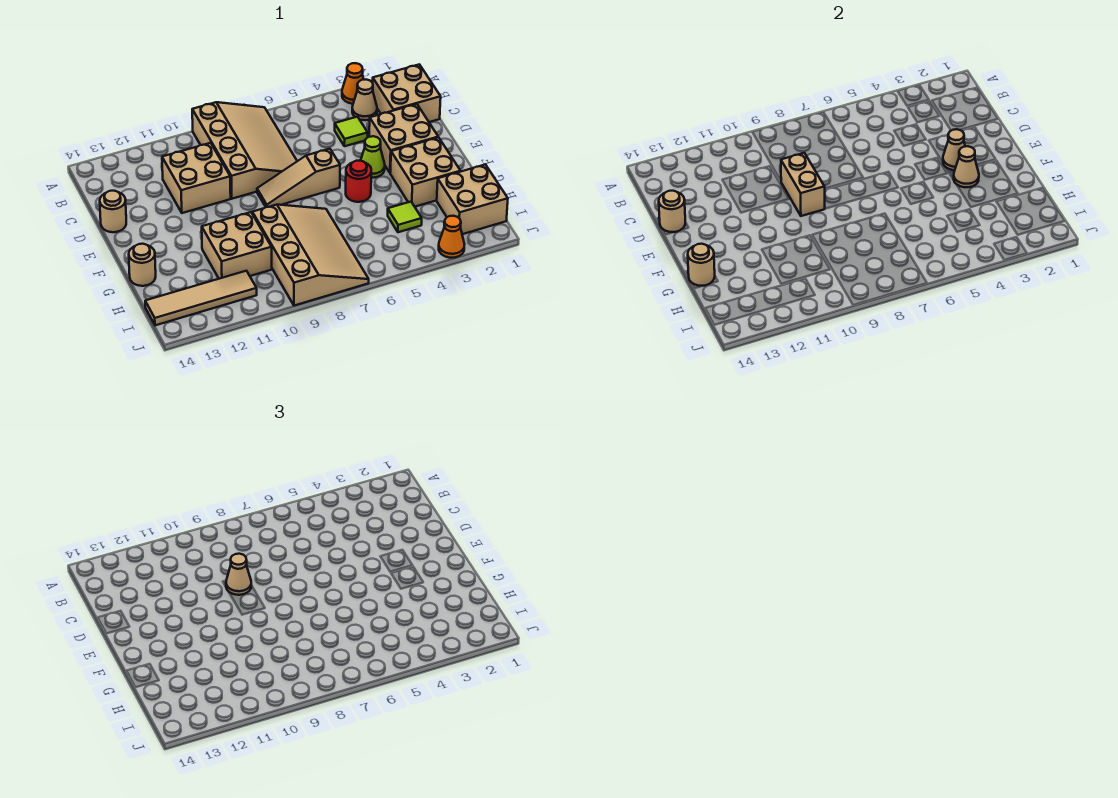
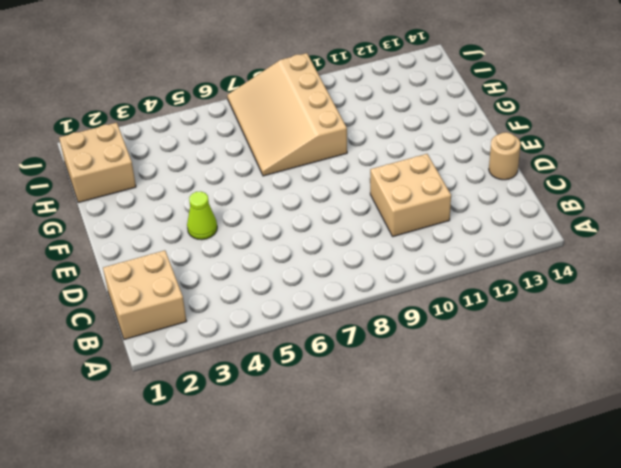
none -> orange 1x1 cone [342,63,364,104]
none -> tan 3x4 slope [192,102,297,199]
none -> tan 1x1 cone [352,80,377,120]

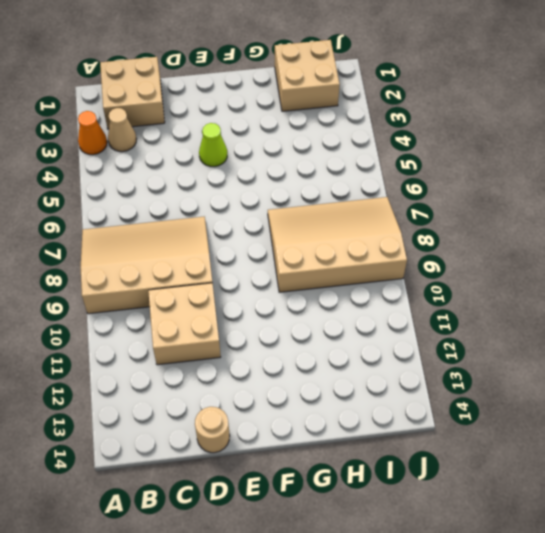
none -> lime 1x1 tile [335,117,368,146]
none -> tan 2x2 brick [369,104,438,173]
none -> tan 1x3 slope [257,149,340,207]

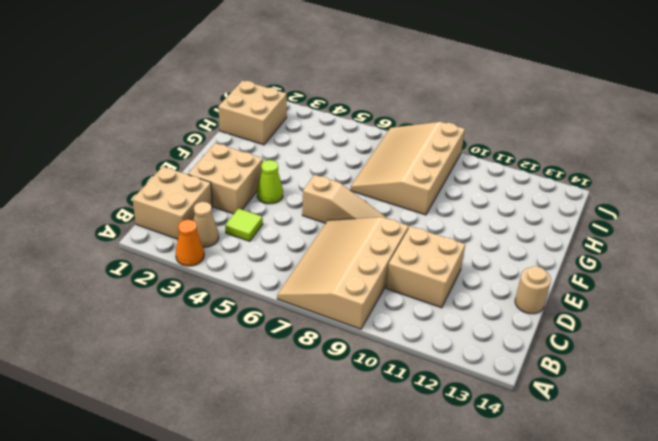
none -> tan 2x2 brick [390,137,460,207]
none -> red 1x1 round brick [346,161,371,202]
none -> tan 2x2 brick [202,212,272,279]

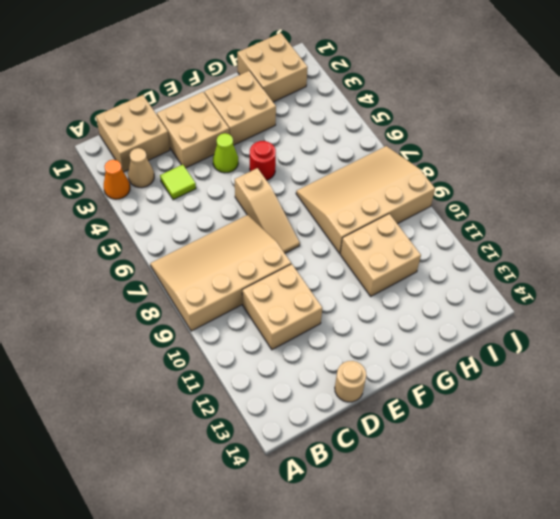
none -> tan 1x1 round brick [129,244,156,286]
none -> lime 1x1 tile [388,202,422,232]
none -> tan 1x4 tile [145,271,257,325]

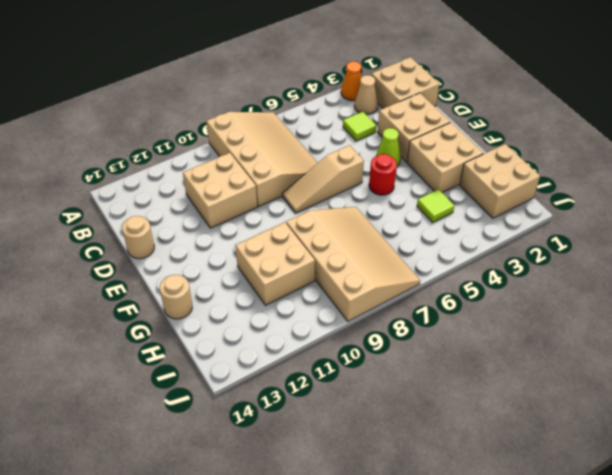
none -> tan 1x4 tile [145,271,257,325]
none -> orange 1x1 cone [439,216,464,258]
none -> tan 1x2 brick [781,153,825,216]

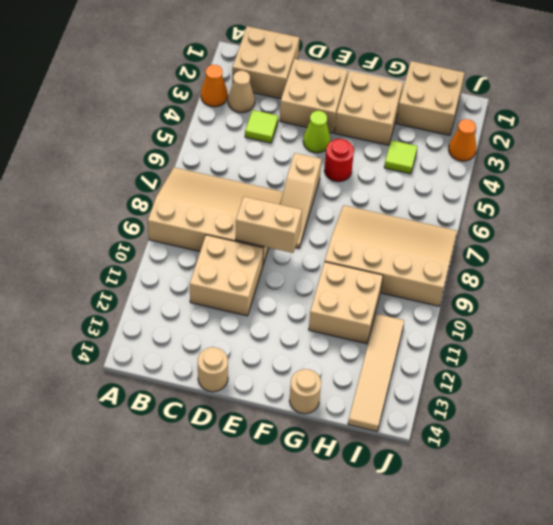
none -> tan 1x1 round brick [659,191,685,232]
none -> tan 1x1 cone [943,129,965,170]
none -> tan 1x1 cone [953,146,979,187]

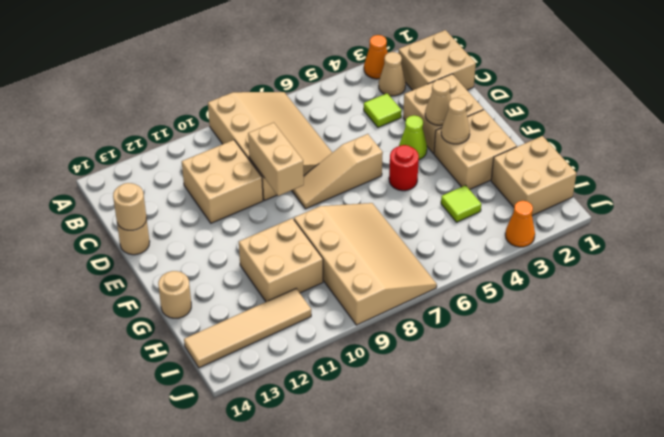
none -> tan 1x1 round brick [688,244,715,286]
none -> tan 1x1 cone [226,554,251,595]

